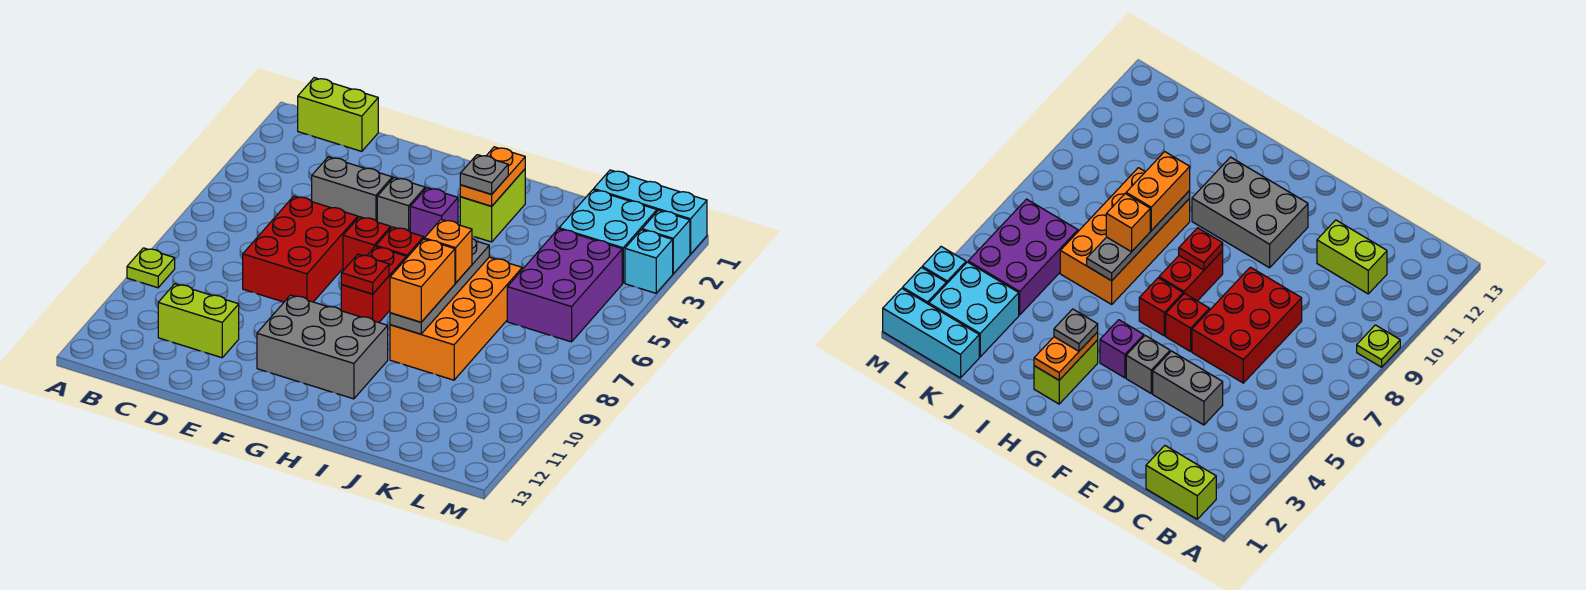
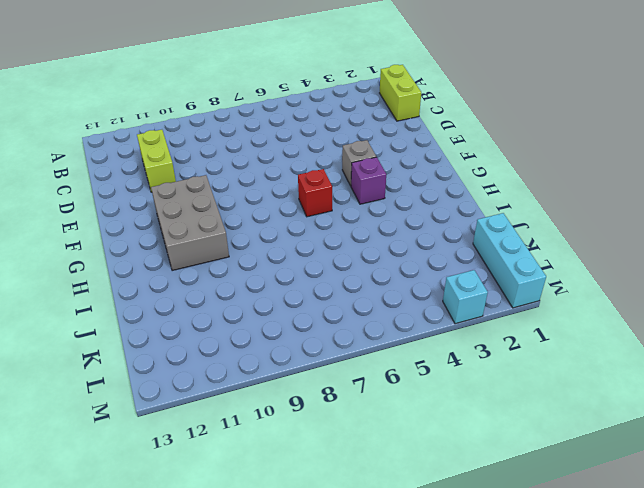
none -> lime 1x1 plate [127,248,175,288]
none -> grey 1x2 brick [312,157,392,221]
none -> red 2x3 brick [243,196,358,302]

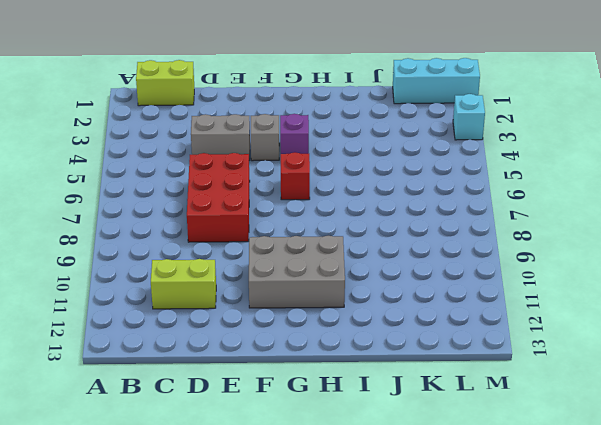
none -> lime 1x1 plate [127,248,175,288]
none -> red 1x1 brick [343,217,391,270]
none -> red 1x2 brick [341,247,406,322]

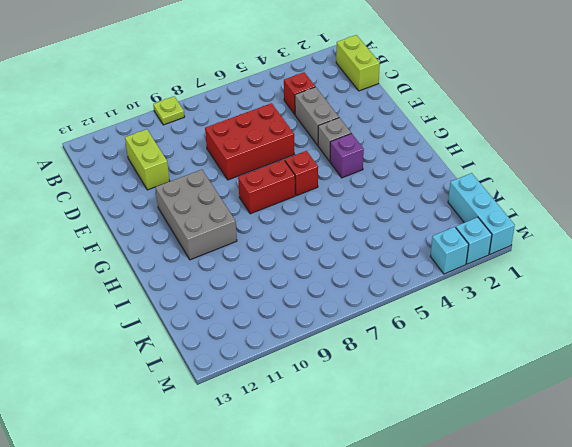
red 1x1 brick [284,72,315,114] -> red 1x1 brick moved to [343,217,391,270]
none -> lime 1x2 brick [460,169,525,242]
none -> orange 2x4 brick [390,257,522,380]
none -> cyan 2x2 brick [559,190,657,283]

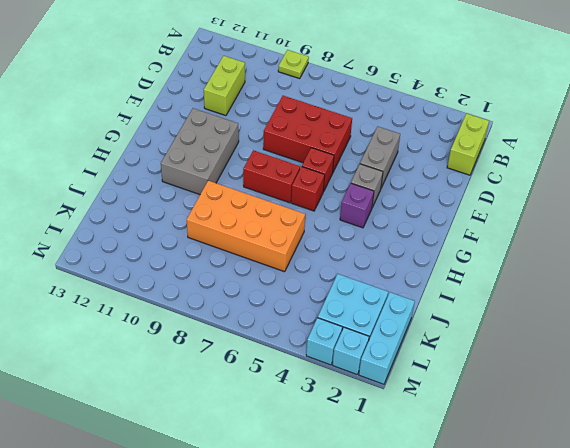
none -> lime 1x2 brick [460,169,525,242]
none -> purple 2x3 brick [507,229,622,342]
none -> red 1x1 plate [341,254,389,294]

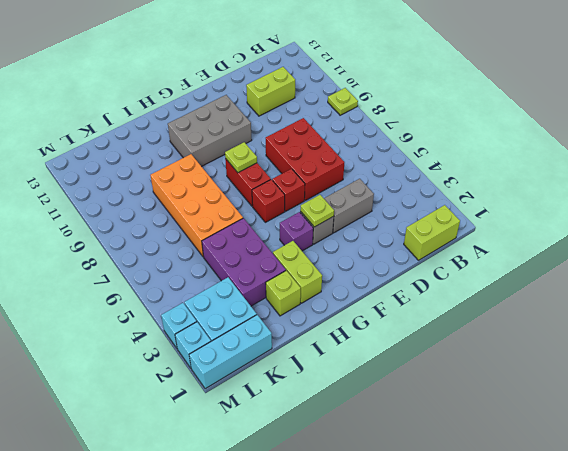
lime 1x1 plate [300,195,334,227] -> none
lime 1x1 plate [225,142,257,173] -> red 1x1 plate [341,254,389,294]
lime 1x1 brick [266,271,301,316] -> none
purple 2x3 brick [202,218,286,306] -> purple 2x3 brick moved to [507,229,622,342]
none -> orange 1x2 plate [460,147,525,206]
none -> grey 1x4 plate [390,238,489,334]
none -> grey 1x1 plate [460,155,508,194]

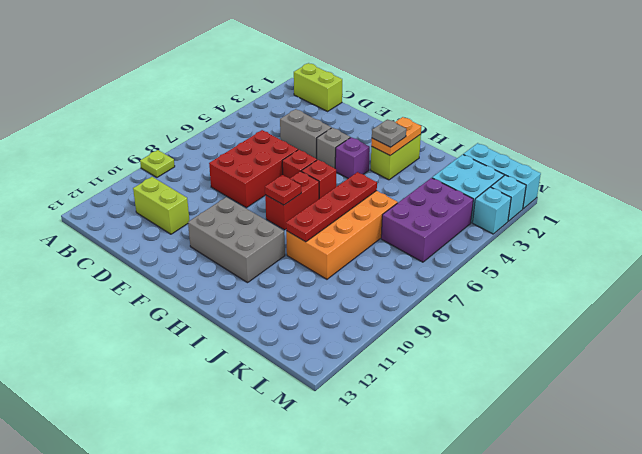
red 1x4 plate [286,172,377,242] -> grey 1x4 plate [390,238,489,334]
none -> orange 1x1 brick [424,219,472,283]
none -> orange 1x2 brick [390,239,455,322]

